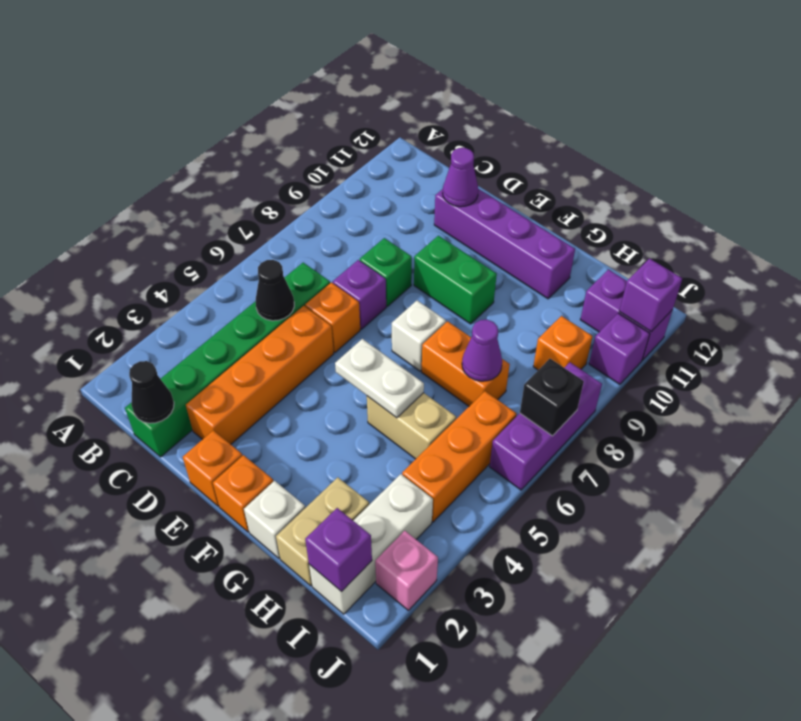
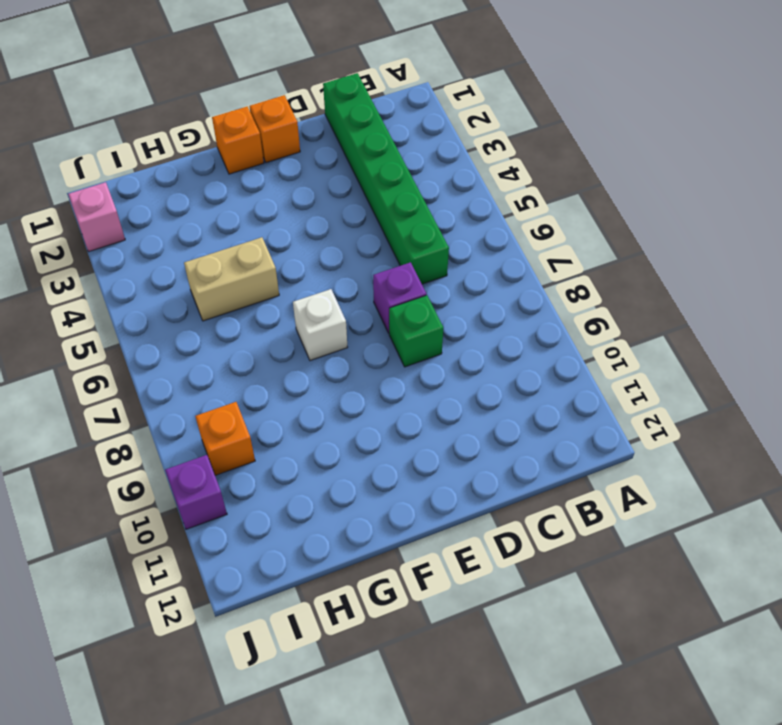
none -> orange 1x4 brick [186,306,334,444]
none -> orange 1x1 brick [305,283,360,352]
none -> purple 1x4 brick [434,189,575,299]

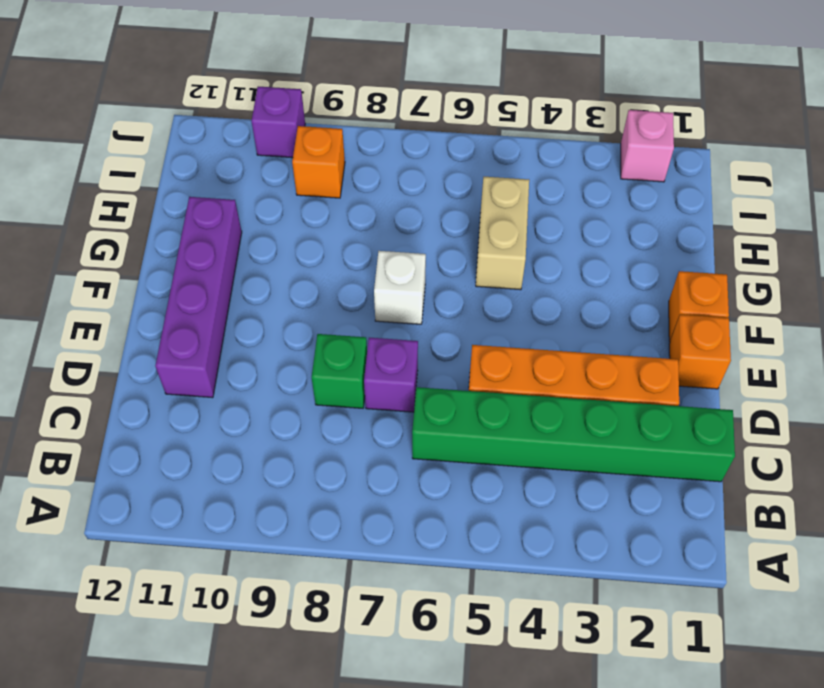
none -> orange 1x1 brick [305,283,360,352]
none -> green 1x2 brick [414,236,497,324]
none -> white 1x1 brick [244,481,305,558]

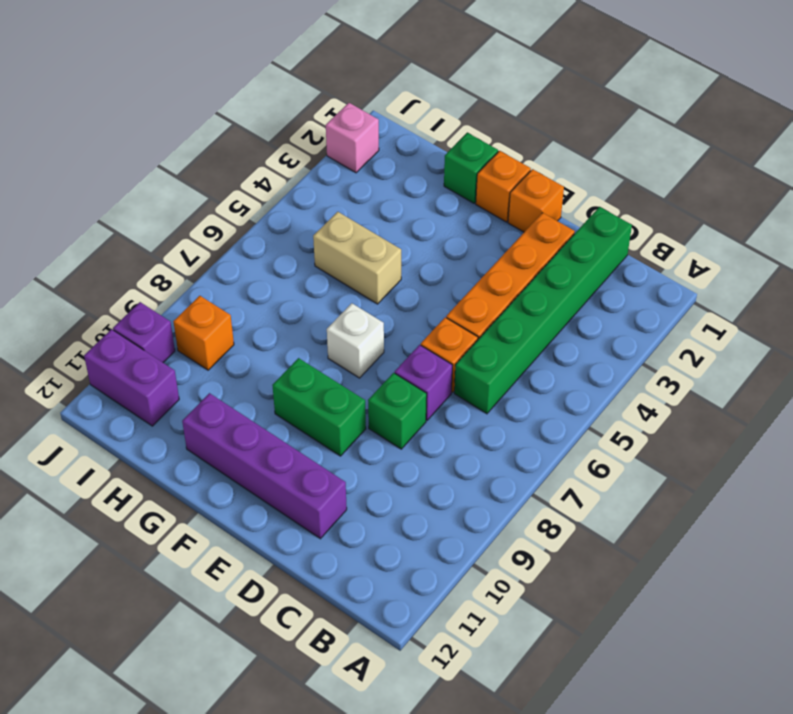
green 1x1 brick [444,133,498,203] -> white 1x1 brick [244,481,305,558]
none -> orange 1x2 brick [422,321,510,406]
none -> tan 1x2 brick [276,477,369,586]
none -> white 1x3 brick [309,474,433,614]

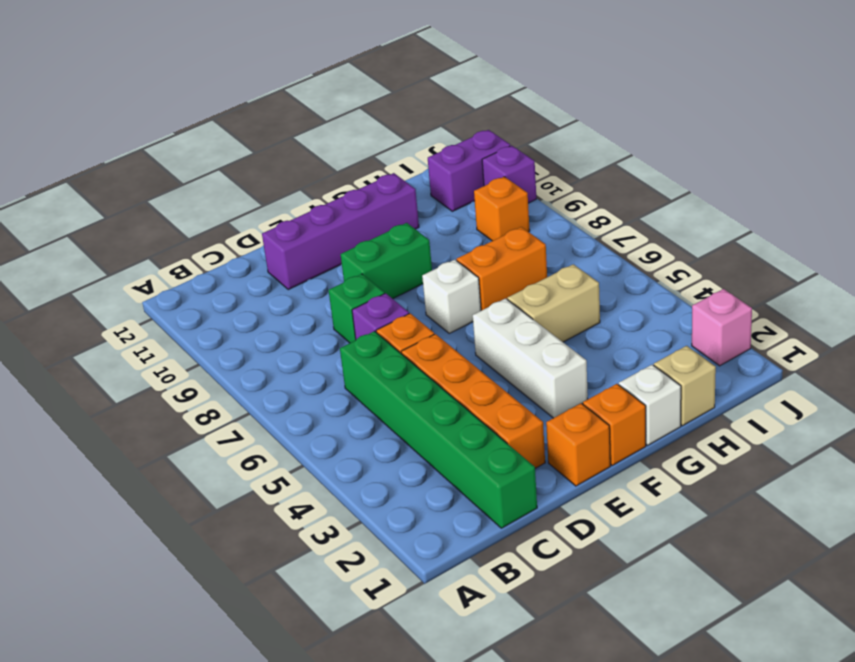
white 1x3 brick [473,299,588,418] -> white 1x3 brick moved to [309,474,433,614]
tan 1x1 brick [654,346,716,426] -> tan 1x2 brick [276,477,369,586]
none -> orange 1x3 brick [402,391,517,522]
none -> purple 1x3 brick [490,362,602,490]
none -> black 1x1 cone [129,361,174,423]

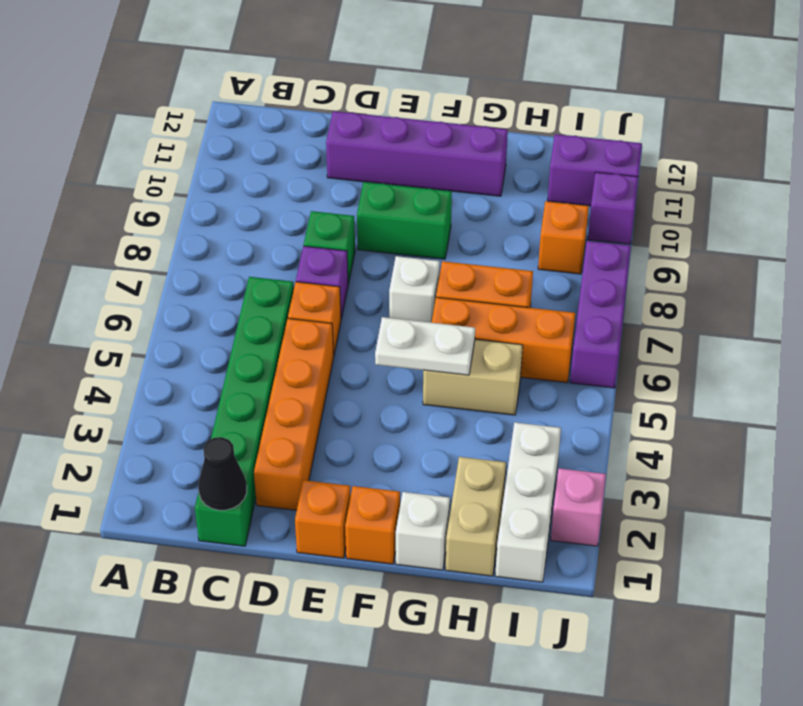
orange 1x3 brick [432,297,575,383] -> orange 1x3 brick turned to [402,391,517,522]
none -> black 1x1 cone [256,260,294,321]
none -> purple 1x1 cone [443,148,478,207]
none -> purple 1x1 cone [462,320,502,381]

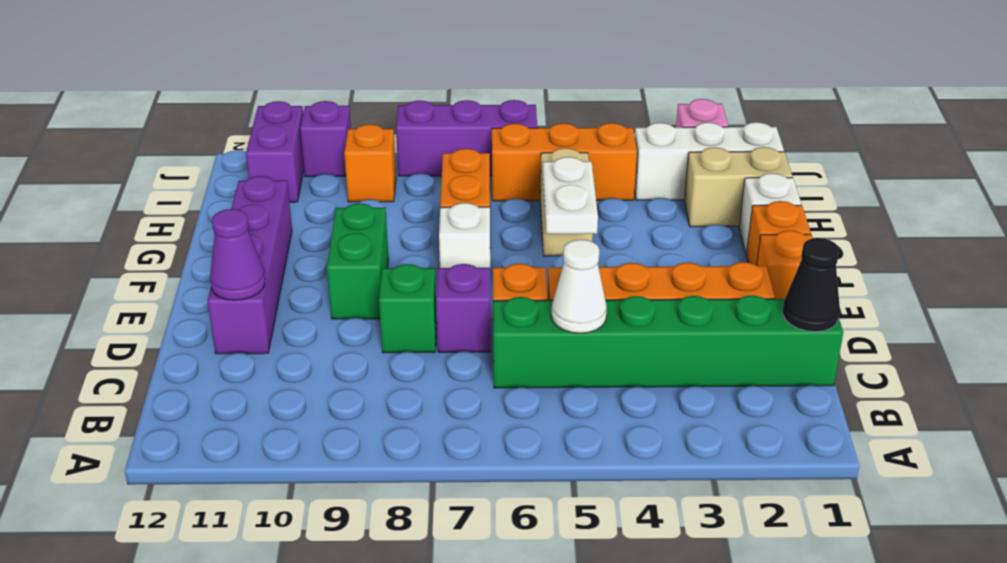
white 1x1 cone [551,239,607,333] -> black 1x1 cone [256,260,294,321]
none -> purple 1x1 cone [462,320,502,381]
none -> purple 1x1 brick [305,508,372,592]
none -> black 1x1 brick [520,359,584,436]

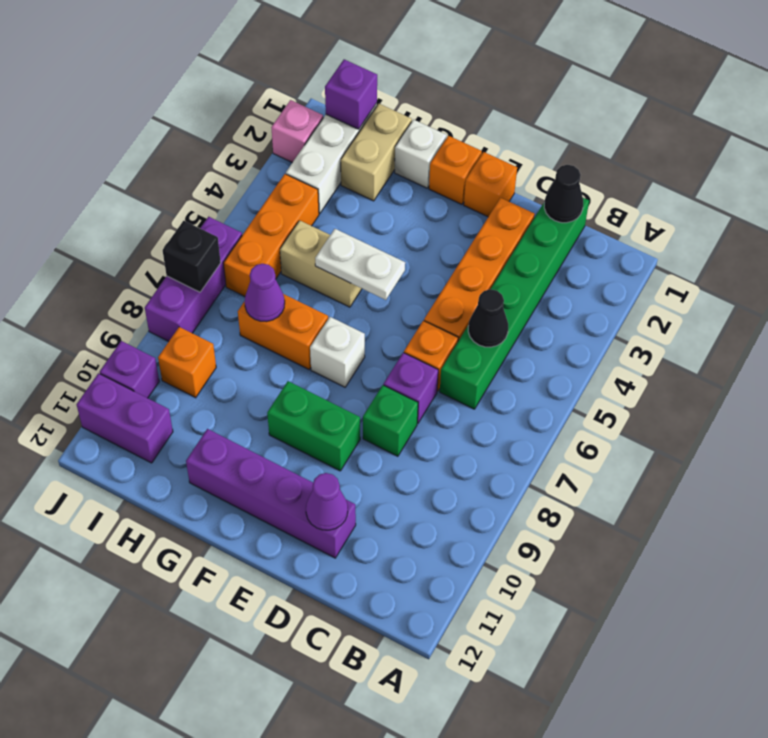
none -> purple 1x1 brick [619,258,682,332]

